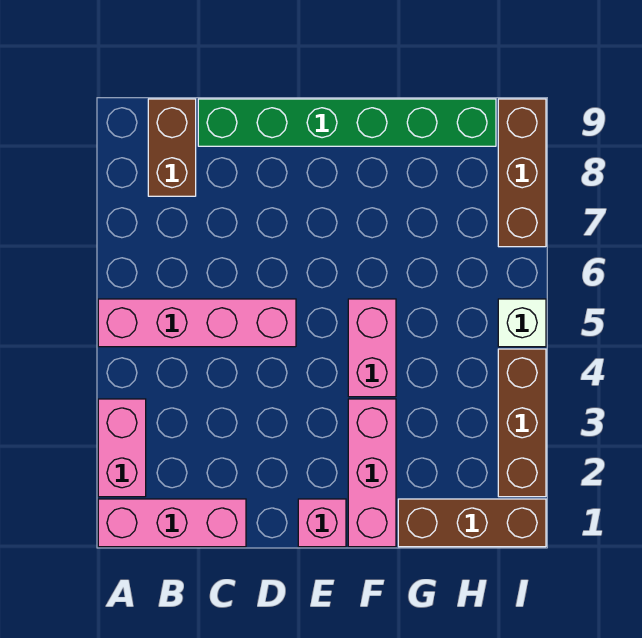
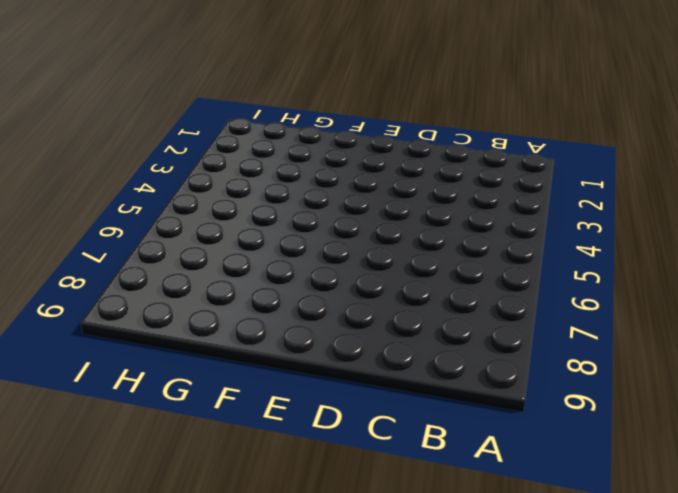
none -> pink 1x3 brick [98,499,246,547]
none -> pink 1x2 brick [98,399,146,497]
none -> pink 1x4 brick [98,299,296,347]

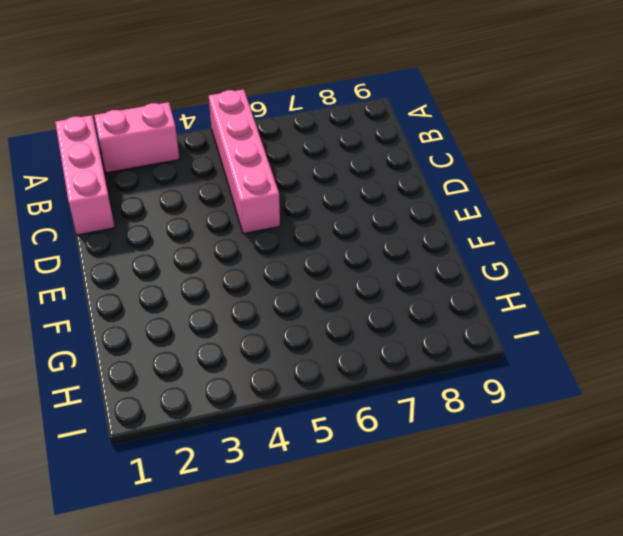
none -> brown 1x2 brick [148,99,196,196]
none -> green 1x6 brick [198,99,496,146]
none -> pink 1x1 brick [298,499,346,547]

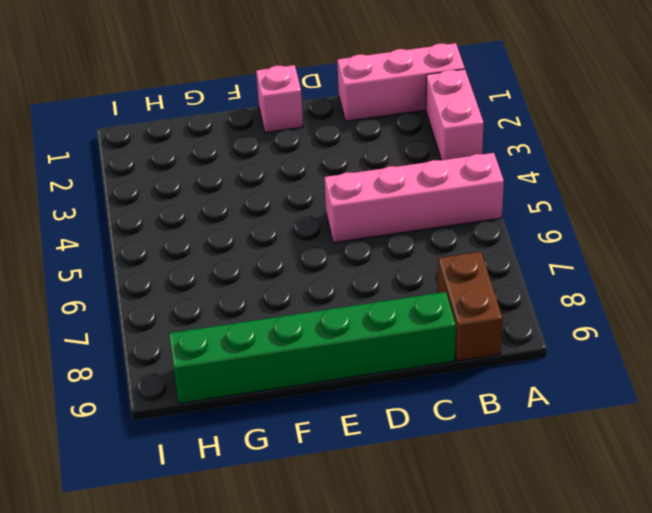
none -> pink 1x3 brick [348,399,396,547]
none -> pink 1x2 brick [348,299,396,397]
none -> brown 1x3 brick [398,499,546,547]

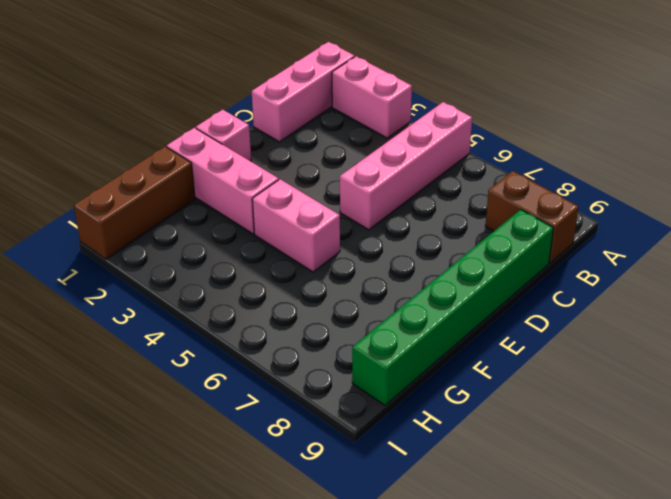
none -> brown 1x3 brick [498,349,546,497]
none -> white 1x1 brick [498,299,546,347]
none -> brown 1x3 brick [498,99,546,247]

